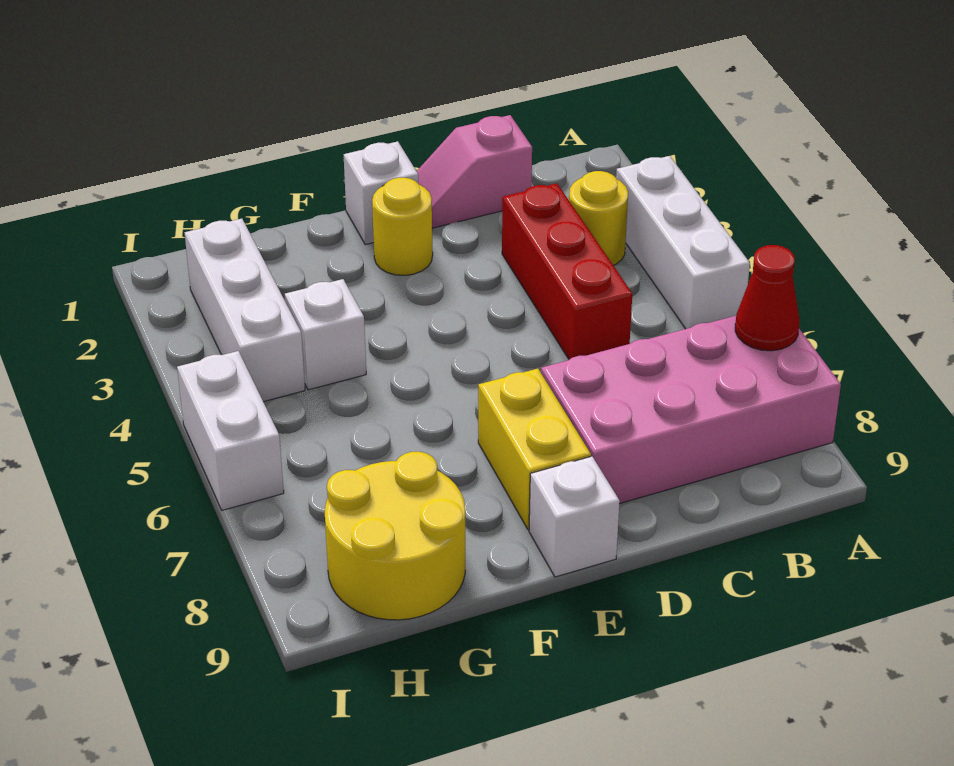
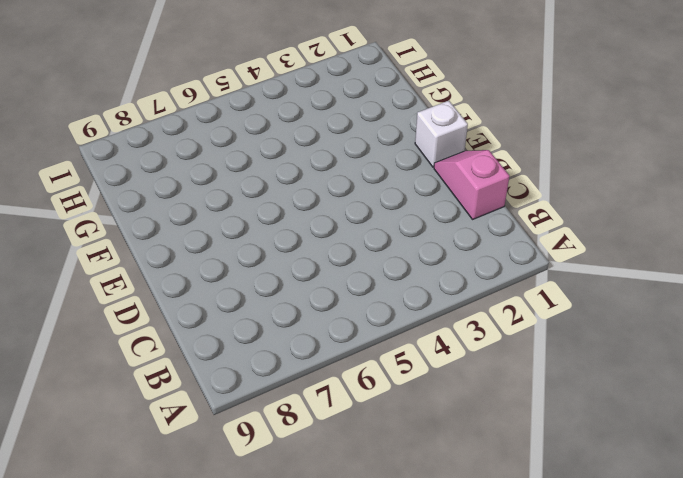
none -> white 1x3 brick [616,156,750,329]
none -> pink 2x4 brick [541,316,841,504]
none -> yellow 1x1 round brick [569,171,628,265]

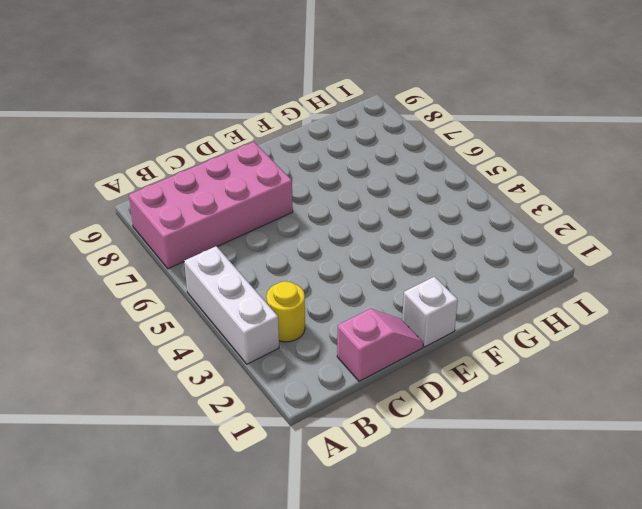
none -> red 1x3 brick [502,183,632,359]
none -> yellow 1x1 round brick [372,178,433,275]
none -> yellow 1x2 brick [478,369,591,530]

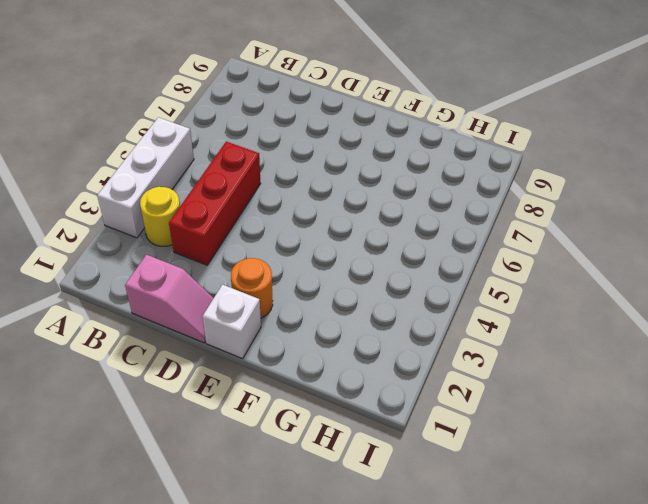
orange 1x1 round brick [231,258,273,318] -> yellow 1x1 round brick [372,178,433,275]
none -> pink 2x4 brick [541,316,841,504]
none -> yellow 1x2 brick [478,369,591,530]
none -> white 1x1 brick [529,456,620,577]

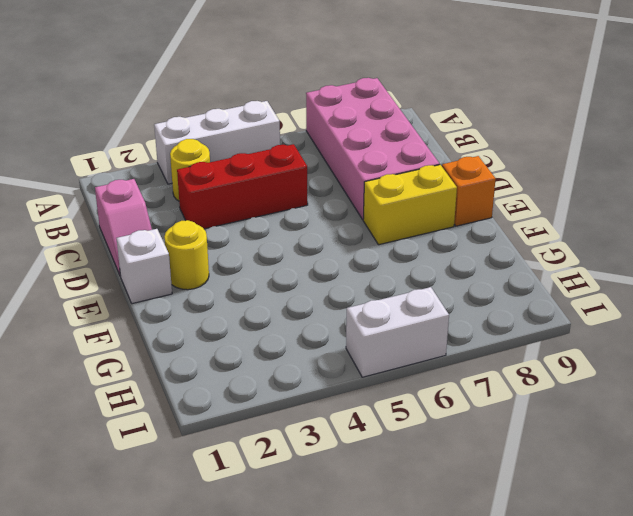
orange 1x1 brick [442,156,496,226] -> white 1x1 brick [529,456,620,577]
none -> white 1x1 brick [285,279,366,390]
none -> yellow 2x2 round brick [325,452,465,620]
none -> white 1x3 brick [185,219,305,402]

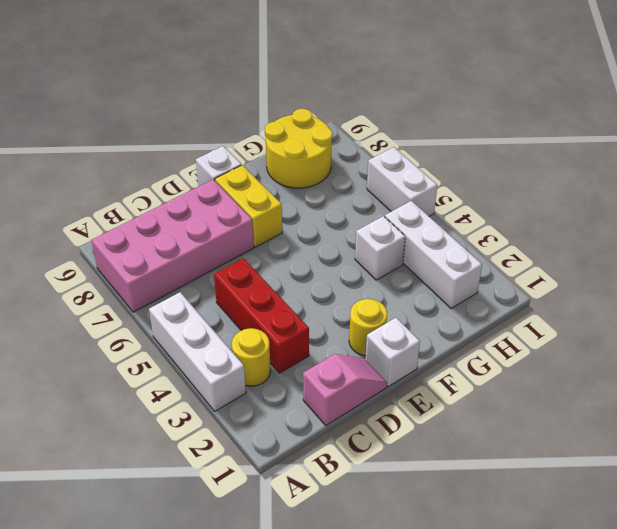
none -> red 1x1 cone [735,245,799,351]

